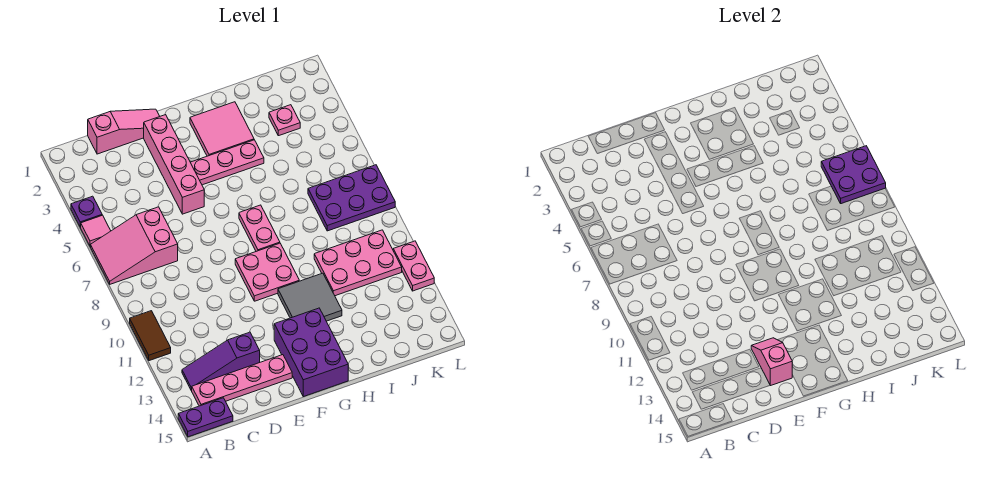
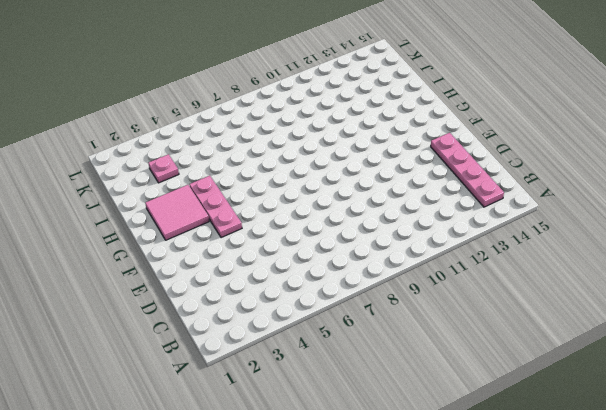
none -> purple 1x1 plate [71,196,102,227]
none -> pink 1x1 tile [81,215,111,246]
none -> pink 2x3 slope [91,207,178,284]

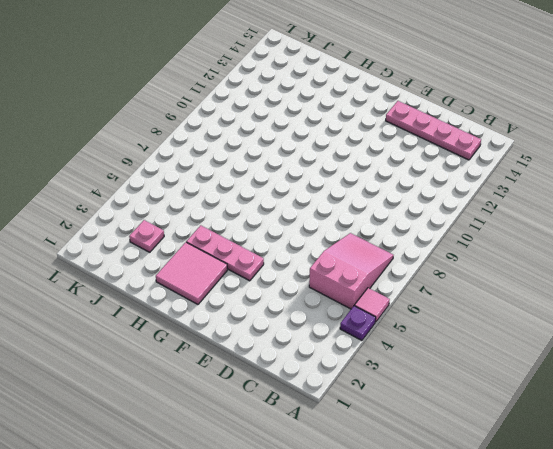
pink 2x3 slope [309,233,394,309] -> pink 2x3 slope turned to [91,207,178,284]
none -> brown 1x2 tile [130,311,171,361]
none -> purple 1x2 plate [178,398,233,437]
none -> purple 1x3 slope [182,332,260,391]

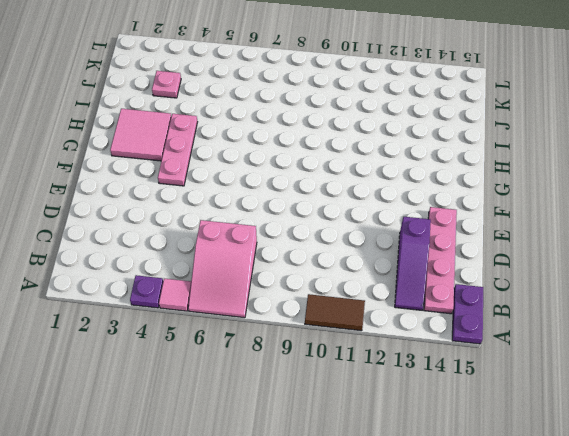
none -> pink 1x3 slope [88,109,160,154]
none -> pink 1x4 brick [144,115,204,214]
none -> pink 2x2 plate [235,243,299,301]

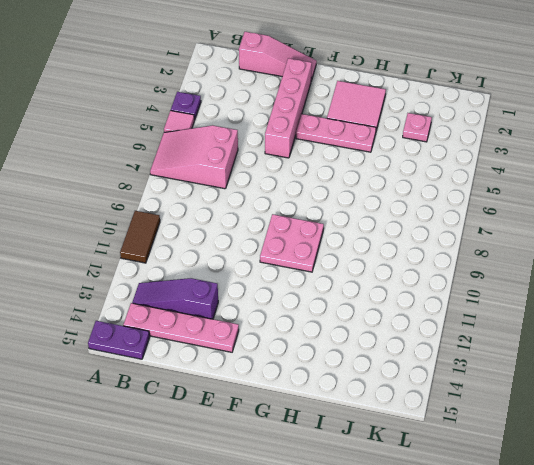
none -> purple 2x3 brick [274,308,348,397]
none -> pink 1x2 plate [239,205,280,251]
none -> grey 2x2 tile [278,273,342,321]

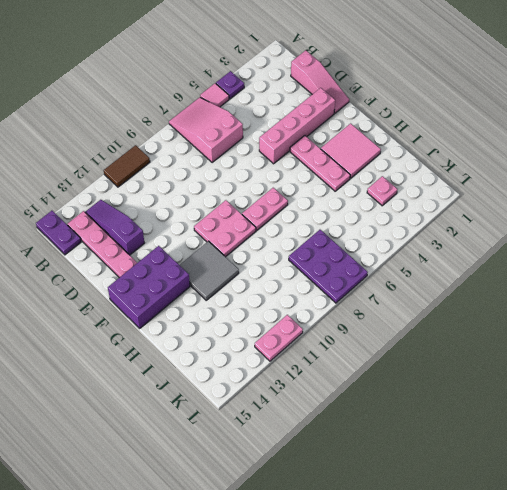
none -> pink 2x3 plate [314,230,402,296]
none -> pink 1x2 slope [751,338,792,386]
none -> purple 2x2 plate [821,146,886,204]

